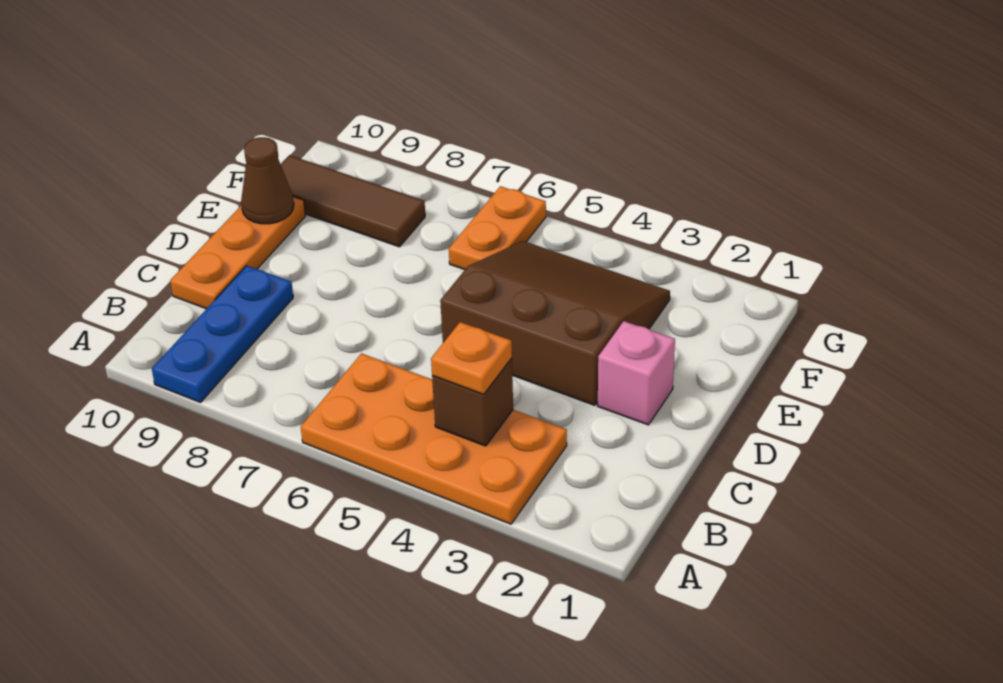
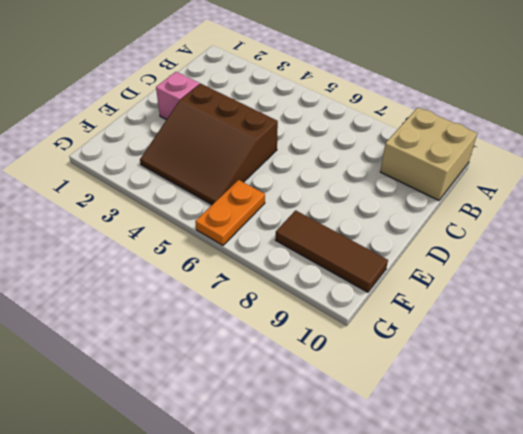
tan 2x2 brick [380,107,477,200] -> blue 1x3 plate [152,266,293,402]
none -> orange 2x4 plate [301,354,567,524]
none -> orange 1x3 plate [170,197,305,309]

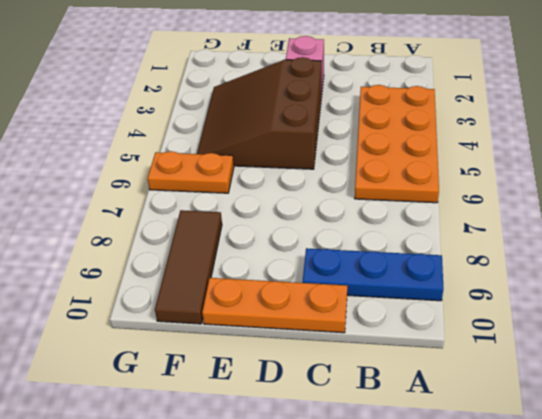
none -> brown 1x1 brick [432,358,513,446]
none -> brown 1x1 cone [241,137,294,224]

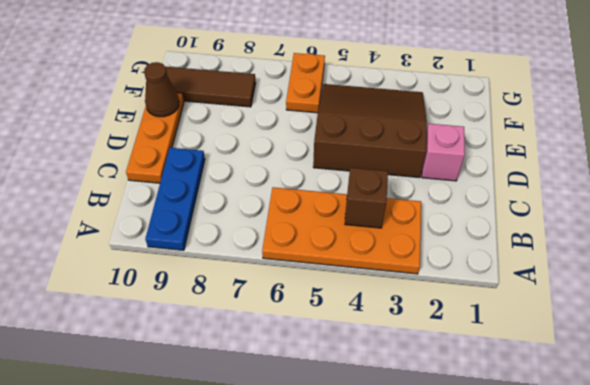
none -> orange 1x1 plate [431,322,512,394]

